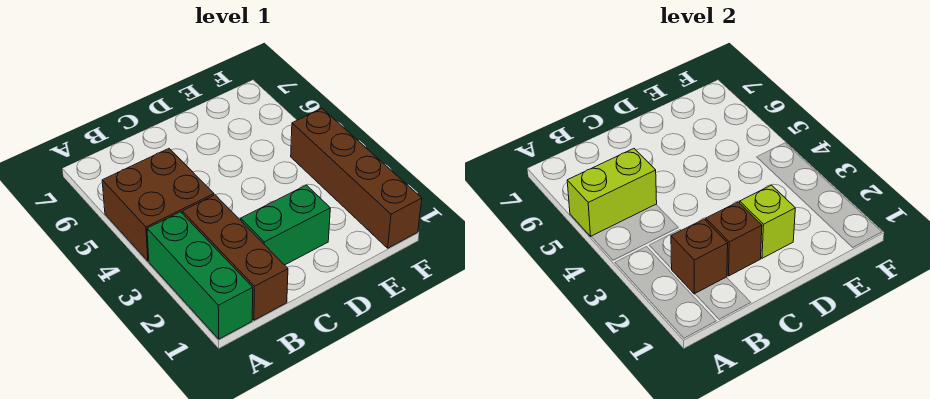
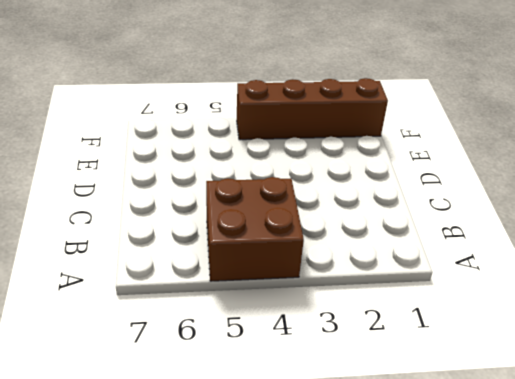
none -> green 1x3 brick [147,212,253,339]
none -> brown 1x3 brick [182,195,288,320]

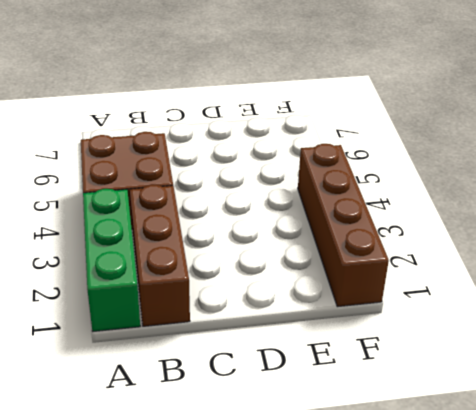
none -> green 1x2 brick [241,185,330,265]
none -> lime 1x2 brick [567,149,657,236]

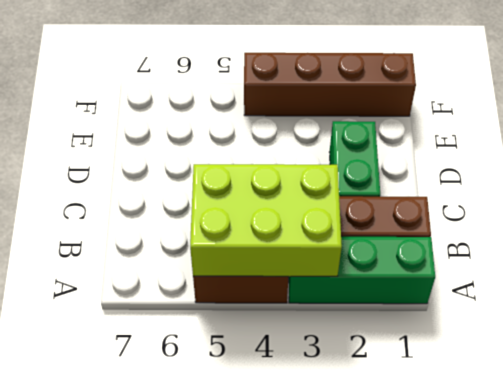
lime 2x3 brick [190,164,342,277] -> lime 1x2 brick [567,149,657,236]
none -> brown 1x1 brick [671,219,728,294]
none -> brown 1x1 brick [706,202,762,276]

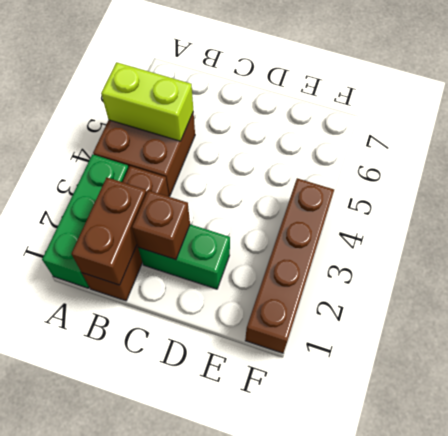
brown 1x2 brick [71,178,147,285] -> brown 1x1 brick [671,219,728,294]
none -> lime 1x1 brick [740,185,795,258]

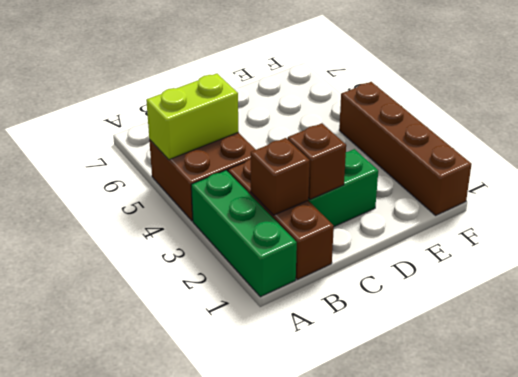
none -> lime 1x1 brick [740,185,795,258]

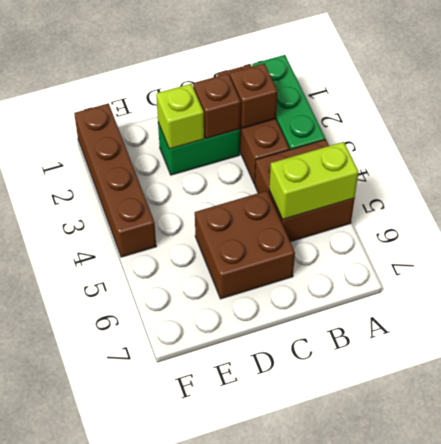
brown 2x2 brick [195,191,295,299] -> none

